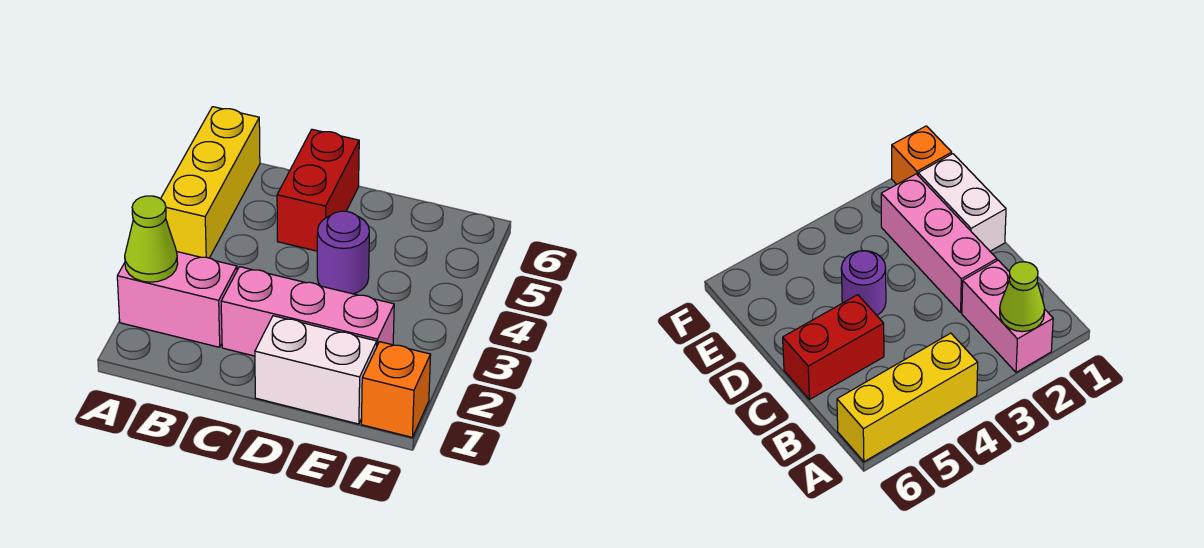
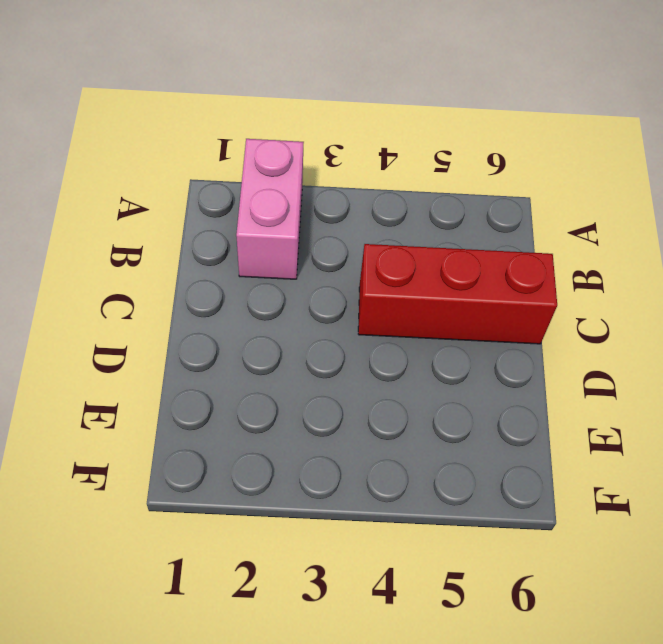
red 1x3 brick [358,244,557,344] -> red 1x2 brick [277,129,359,251]
none -> yellow 1x3 brick [161,107,260,258]
none -> pink 1x3 brick [221,267,394,356]

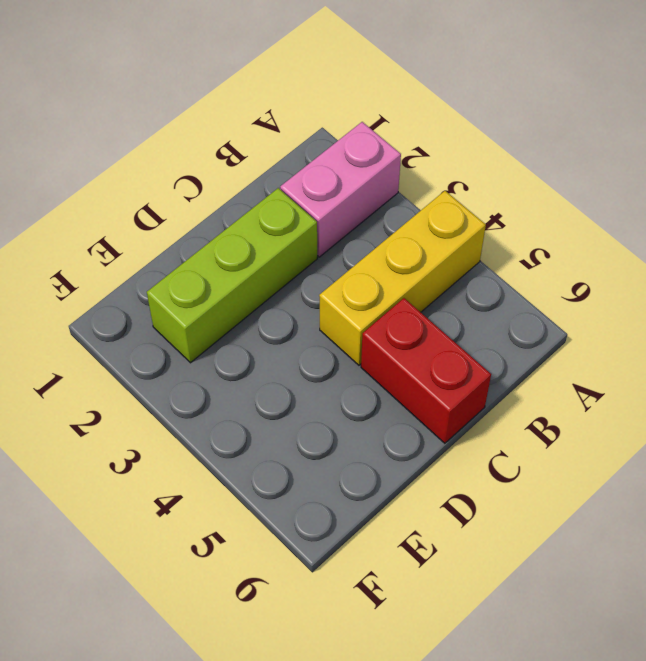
yellow 1x3 brick [319,191,486,365] -> yellow 1x3 brick turned to [161,107,260,258]
lime 1x3 brick [147,188,317,363] -> pink 1x3 brick [221,267,394,356]
none -> white 1x2 brick [255,316,377,424]
none -> purple 1x1 round brick [317,211,369,294]

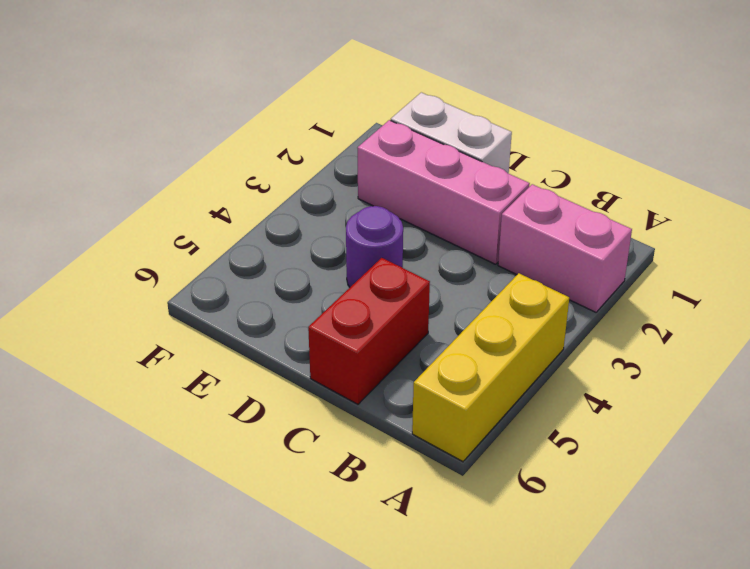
none -> orange 1x1 brick [361,342,431,437]
none -> lime 1x1 cone [125,196,178,282]

